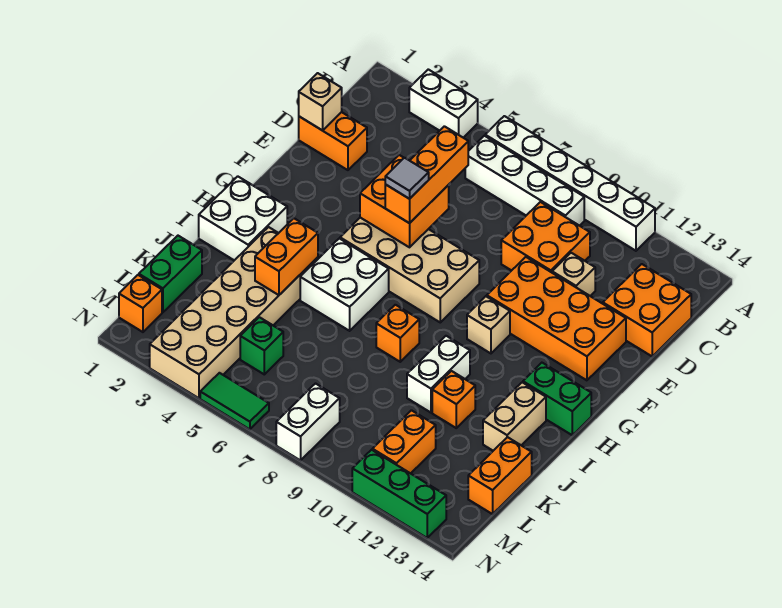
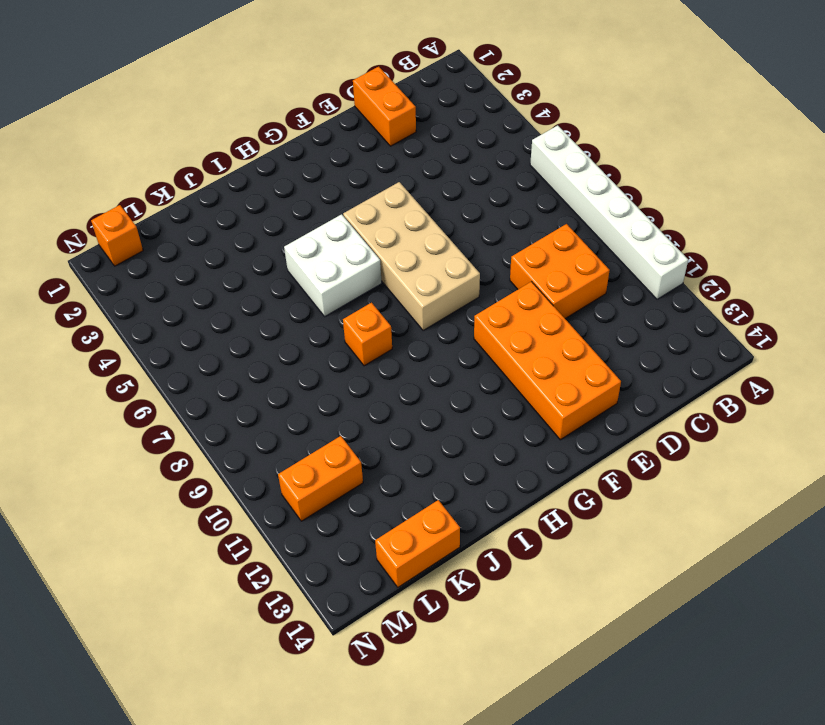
none -> white 1x2 brick [409,69,478,138]
none -> white 1x4 brick [465,136,584,226]
none -> orange 2x2 brick [603,264,691,356]
none -> tan 1x1 brick [552,253,595,296]

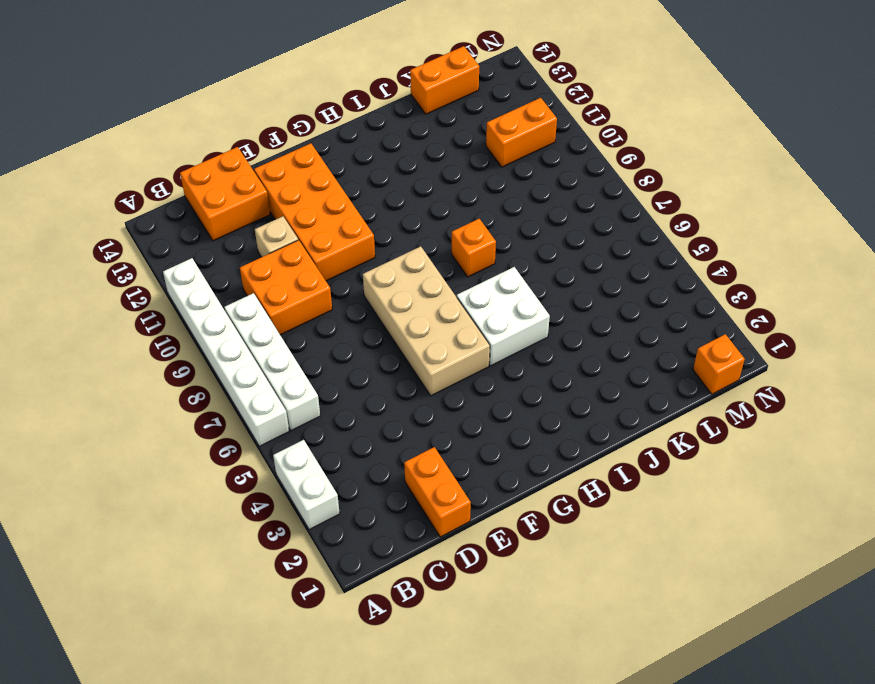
none -> tan 1x1 brick [467,296,510,353]
none -> white 2x2 brick [199,176,287,260]
none -> green 1x2 brick [523,363,591,435]
none -> tan 2x6 brick [150,227,318,398]

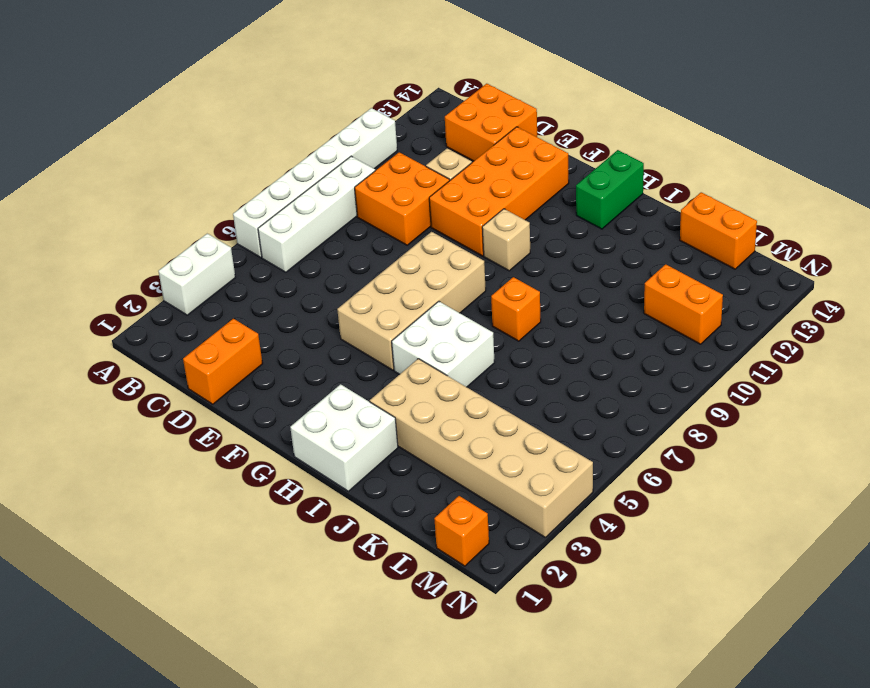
none -> white 1x2 brick [407,336,470,413]
none -> tan 1x2 brick [483,382,546,451]
none -> orange 1x1 brick [432,371,475,428]
none -> green 1x2 brick [139,236,202,312]

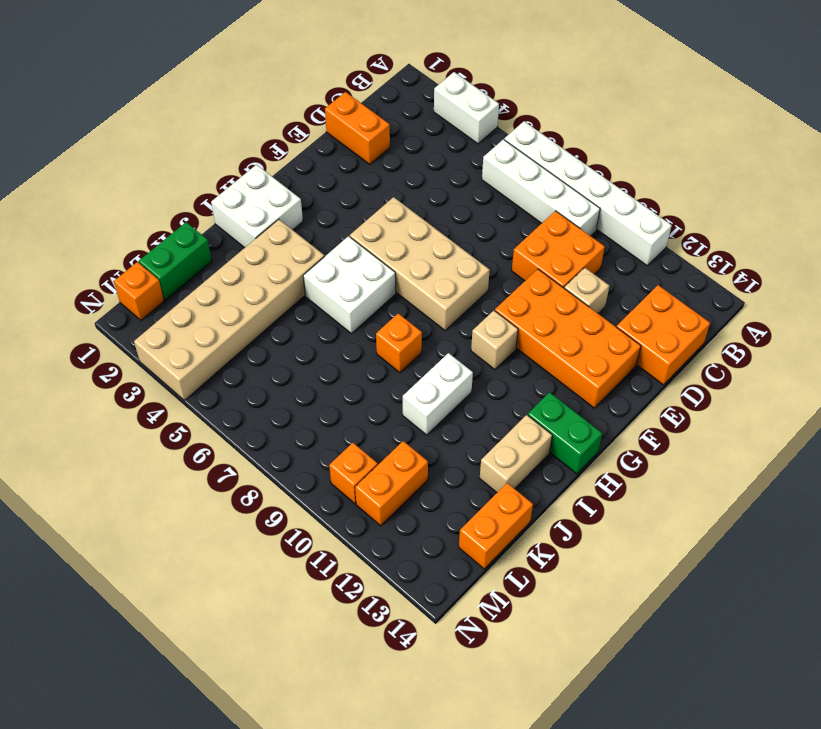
orange 1x1 brick [329,443,378,504] -> orange 1x1 brick moved to [432,371,475,428]
none -> green 1x1 brick [240,317,283,374]
none -> white 1x2 brick [276,384,340,460]
none -> green 1x2 tile [200,373,269,429]
none -> green 1x3 brick [352,450,446,538]

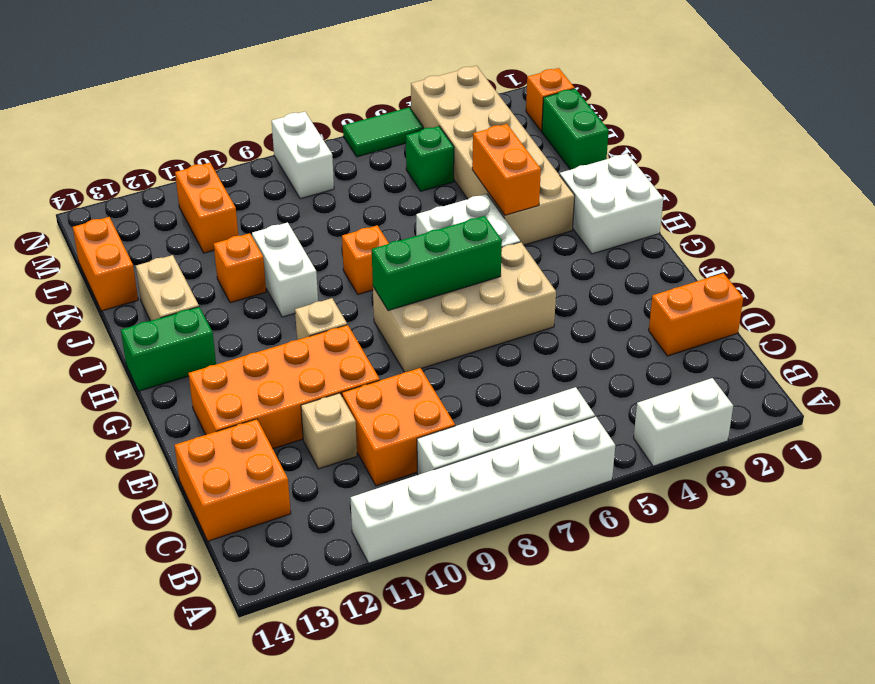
green 1x3 brick [372,216,502,311] -> green 1x3 brick moved to [352,450,446,538]
none -> tan 1x1 brick [299,73,342,130]
none -> orange 2x2 brick [360,155,449,247]
none -> orange 1x3 brick [385,126,468,223]
none -> grey 1x1 tile [385,158,429,199]

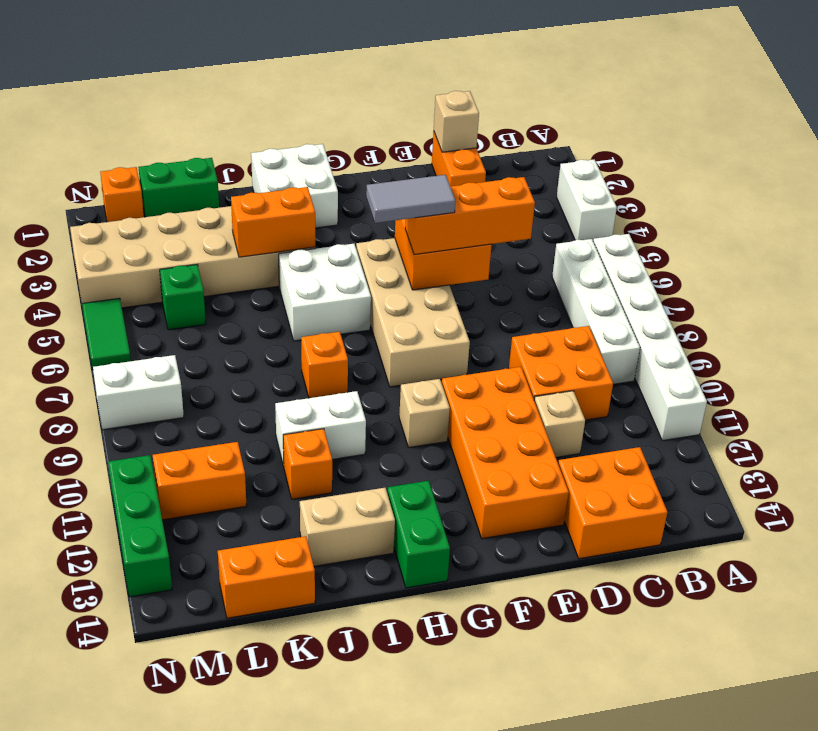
grey 1x2 tile [366,175,455,223] -> grey 1x1 tile [385,158,429,199]

